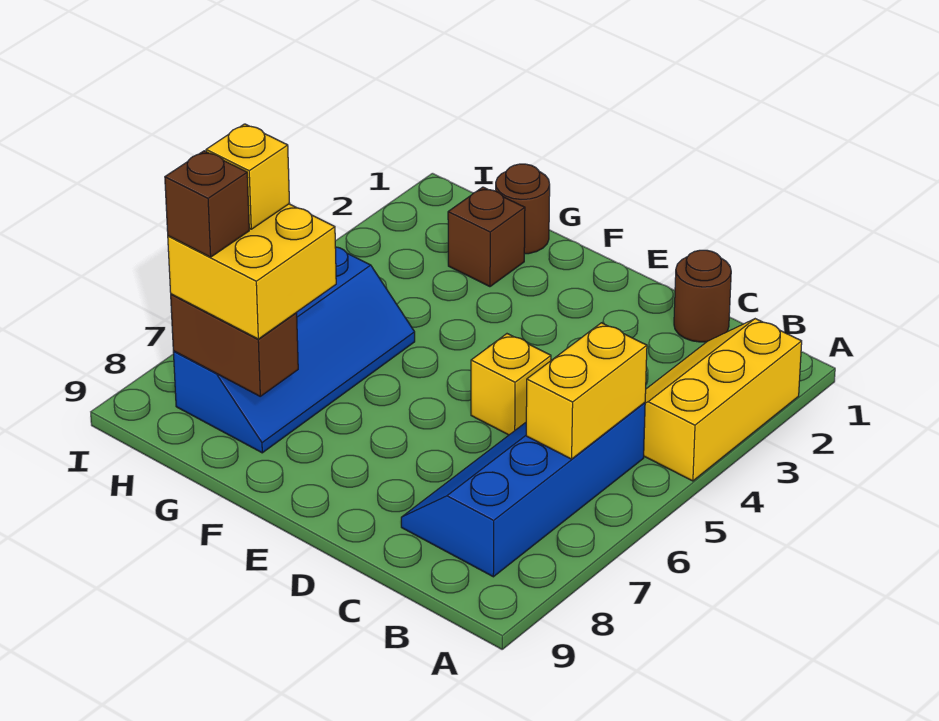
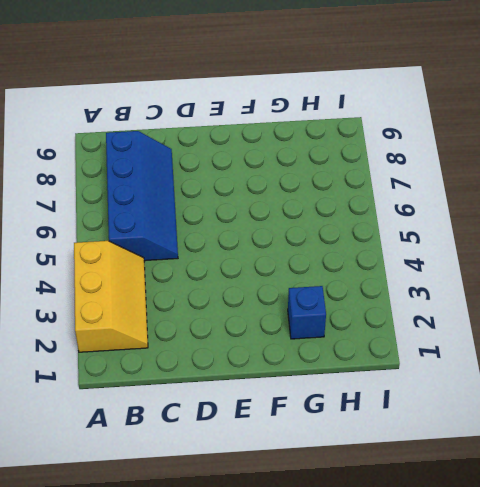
blue 1x1 brick [288,286,326,339] -> brown 1x1 brick [448,187,525,287]
none -> brown 1x1 round brick [674,250,731,342]
none -> yellow 1x1 brick [471,334,551,435]
none -> brown 1x1 round brick [496,164,550,254]

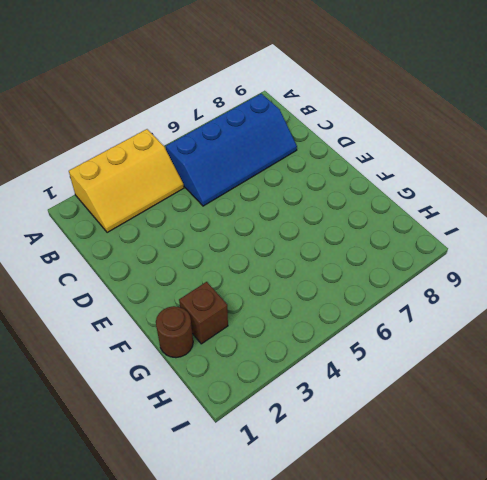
none -> brown 1x1 round brick [674,250,731,342]
none -> yellow 1x1 brick [471,334,551,435]
none -> blue 2x4 slope [173,247,415,453]

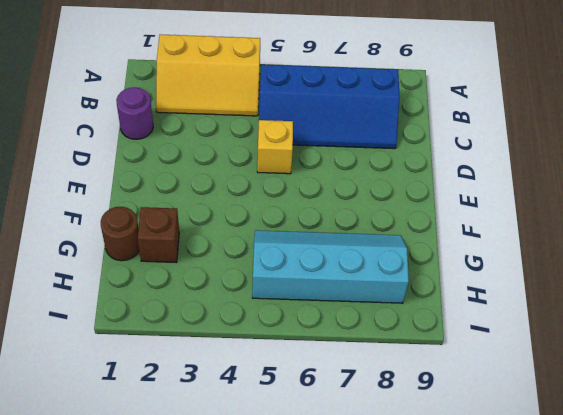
purple 1x1 round brick [116,87,153,139] -> brown 1x1 round brick [674,250,731,342]
cyan 2x4 slope [252,230,409,303] -> blue 2x4 slope [173,247,415,453]
none -> yellow 1x2 brick [526,323,647,459]
none -> brown 1x2 brick [171,294,298,396]
none -> yellow 2x2 brick [168,204,336,339]

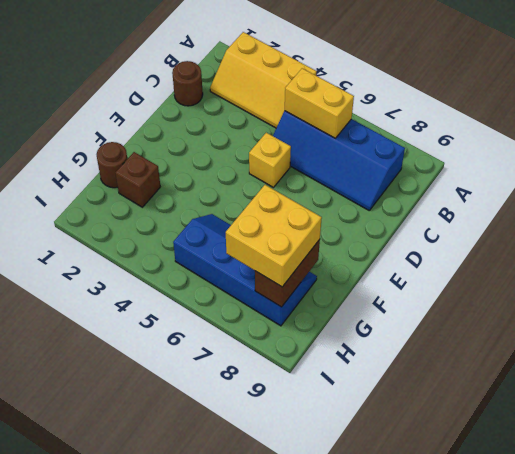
none -> yellow 1x1 brick [206,124,289,229]
none -> brown 1x1 brick [165,151,249,257]

